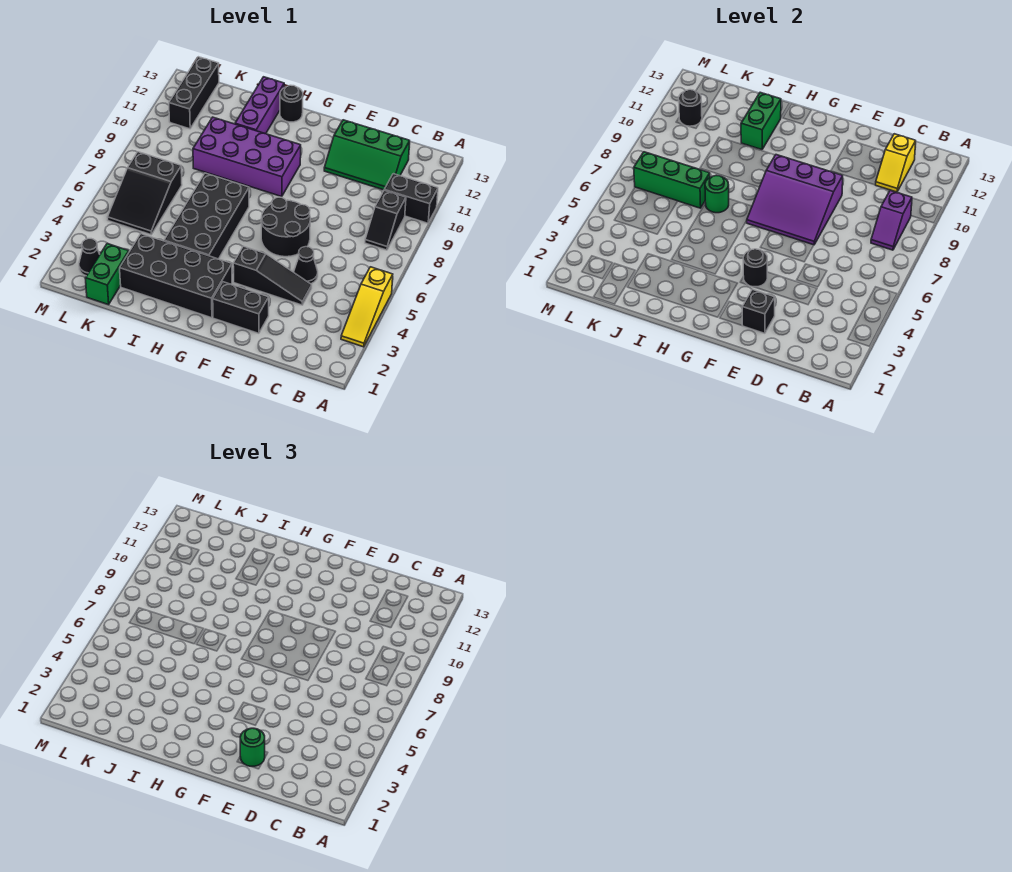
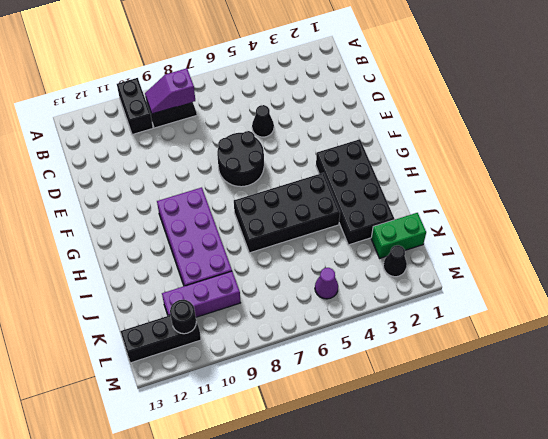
purple 1x2 slope [145,68,195,114] -> purple 1x2 slope turned to [871,190,912,250]
purple 1x3 brick [162,271,240,317] -> purple 1x3 brick moved to [235,77,284,134]
purple 1x1 cone [315,268,338,299] -> black 2x3 slope [107,152,182,235]
none -> yellow 1x3 slope [341,267,393,347]
none -> green 2x3 slope [324,120,410,190]
none -> black 1x3 slope [233,246,312,305]

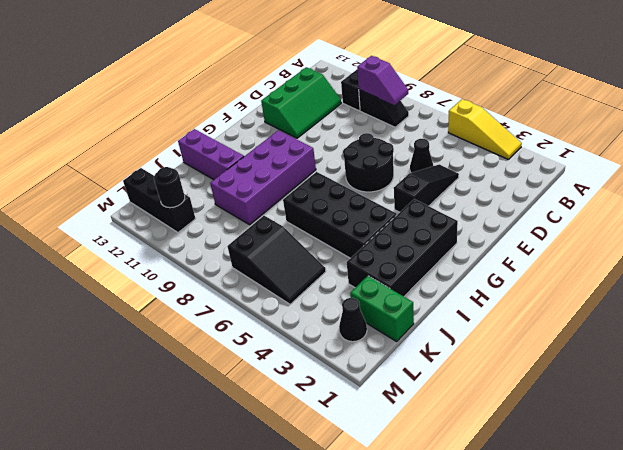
none -> black 1x2 brick [213,282,269,333]
none -> black 1x1 round brick [280,85,303,122]
none -> yellow 1x2 slope [876,134,916,192]

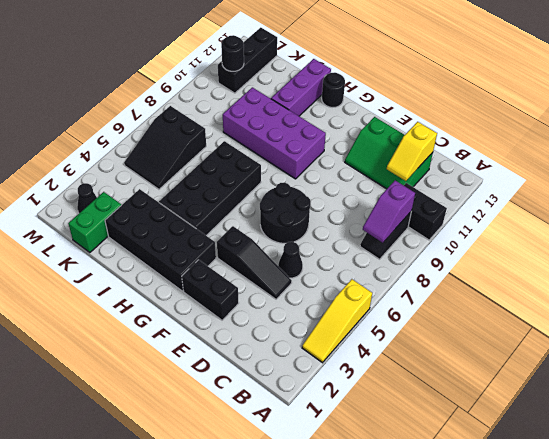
none -> black 1x1 brick [742,289,775,333]
none -> purple 3x3 slope [747,155,843,245]
none -> black 1x1 round brick [743,249,767,287]

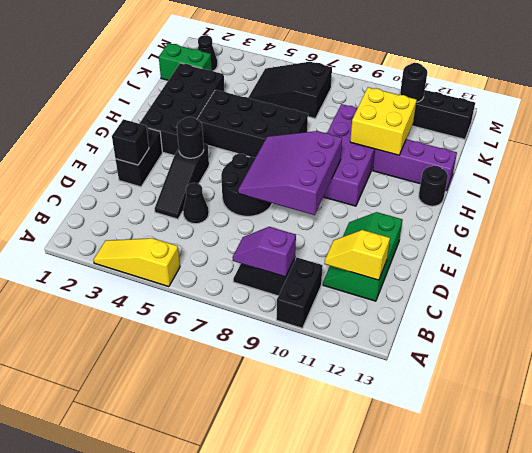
yellow 2x2 brick [350,87,417,155] -> green 1x2 brick [741,92,781,150]
none -> green 1x1 round brick [705,175,729,213]
none -> green 1x3 brick [634,152,710,208]
none -> green 1x1 round brick [240,728,265,766]

